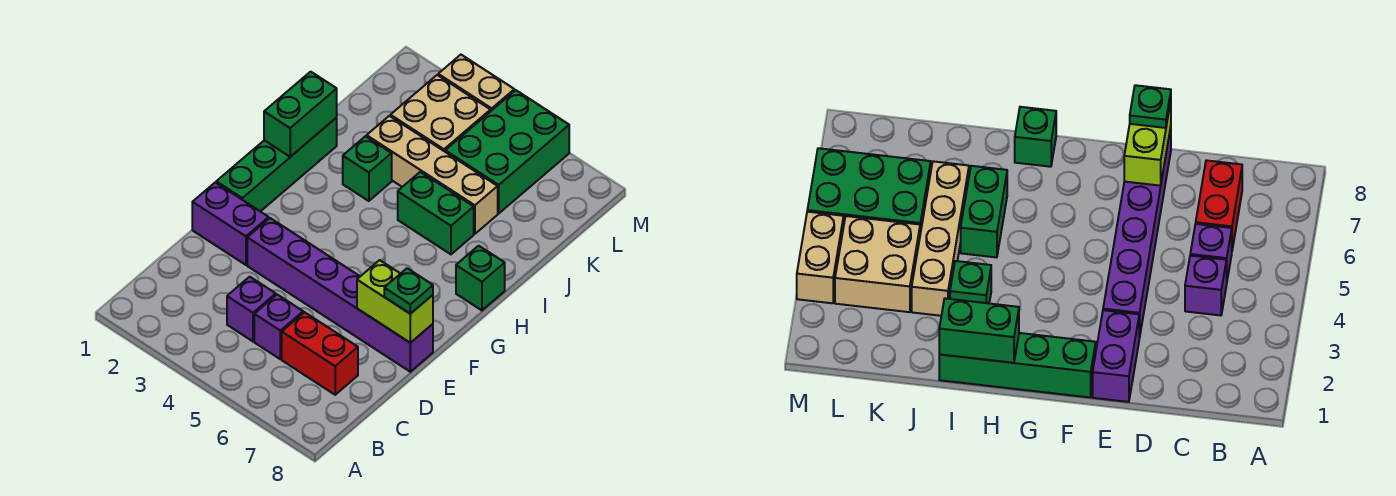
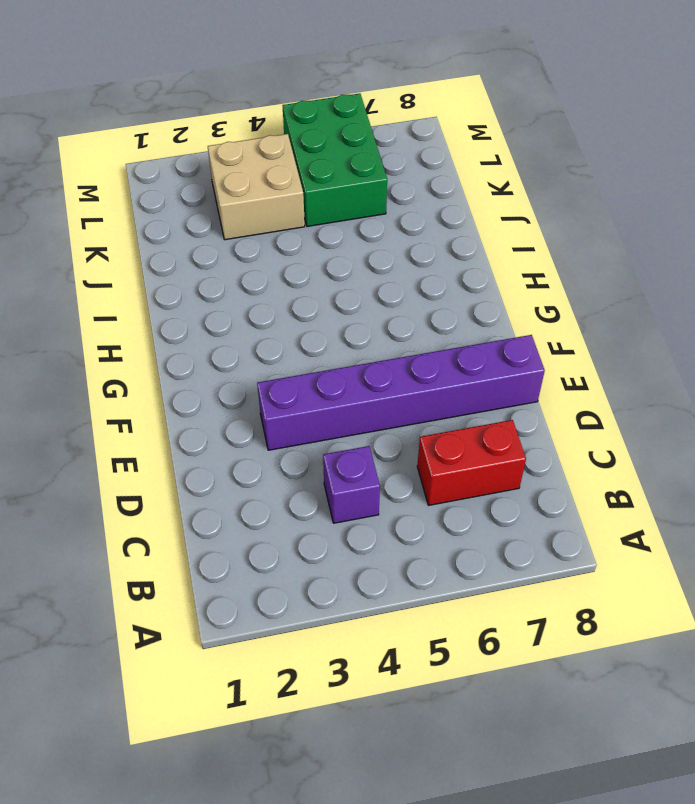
none -> purple 1x1 brick [254,295,303,359]
none -> purple 1x2 brick [192,182,269,265]
none -> green 1x4 brick [216,118,337,212]

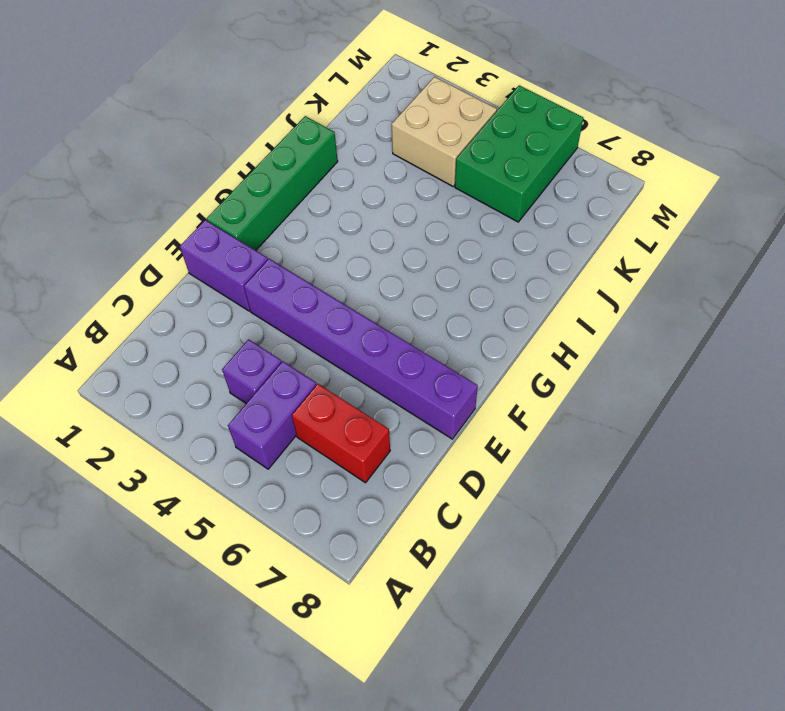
purple 1x2 brick [228,361,317,469] -> purple 1x1 brick [254,295,303,359]
none -> green 1x1 brick [456,246,505,310]
none -> green 1x1 brick [343,136,392,201]
none -> green 1x2 brick [398,172,474,254]

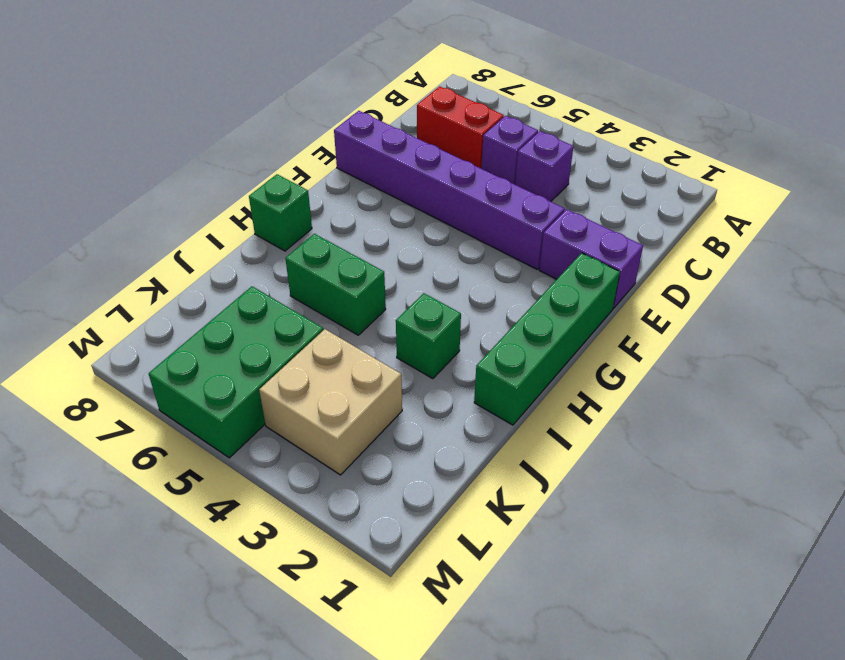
none -> tan 1x4 brick [367,116,498,234]
none -> tan 1x2 brick [438,55,514,111]
none -> lime 1x2 brick [357,260,433,343]

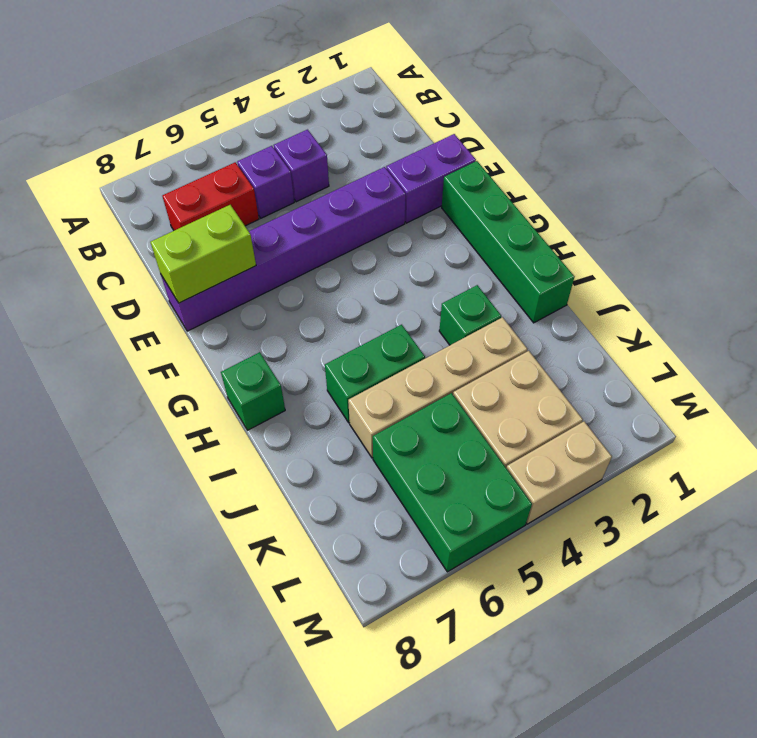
none -> green 1x2 brick [264,72,337,157]
none -> green 1x1 plate [384,268,433,314]

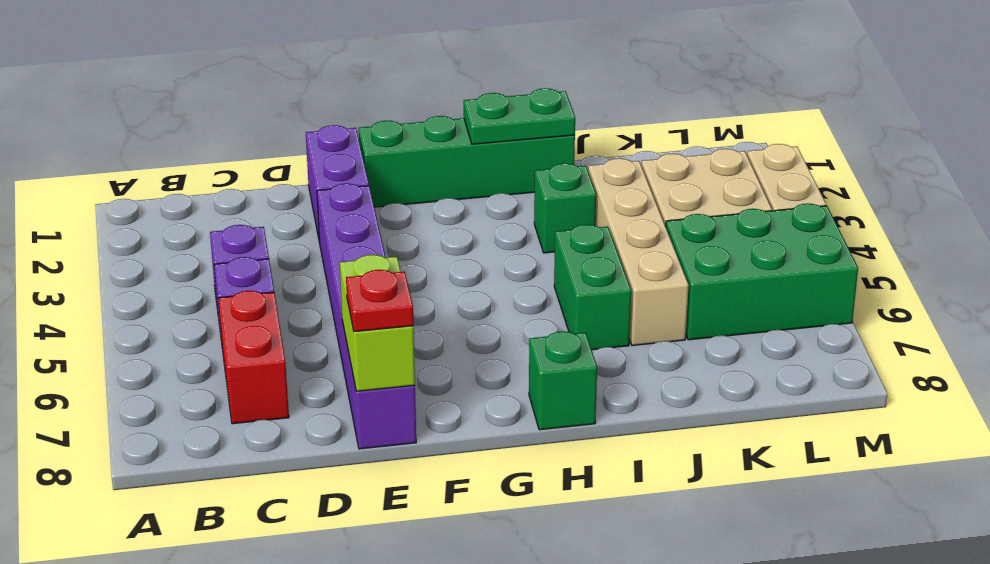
red 1x1 plate [346,270,413,332] -> green 1x1 plate [384,268,433,314]
green 1x2 plate [464,88,575,144] -> green 1x2 brick [264,72,337,157]

